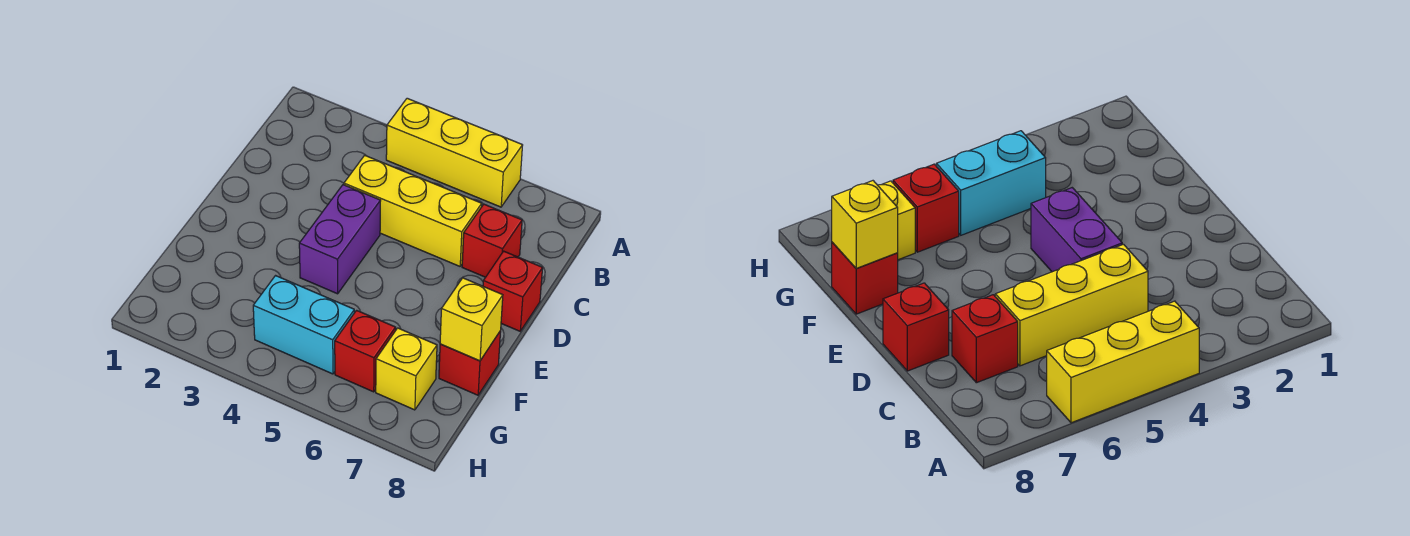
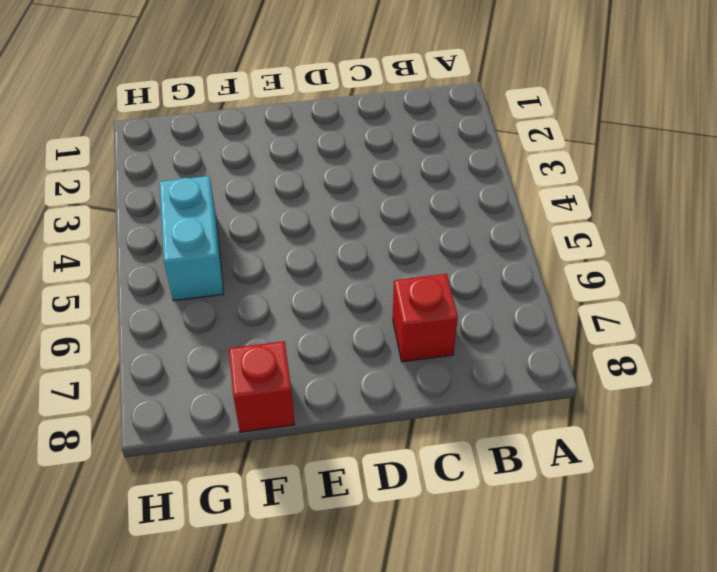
none -> yellow 1x3 brick [386,98,523,207]
none -> yellow 1x3 brick [344,155,482,266]

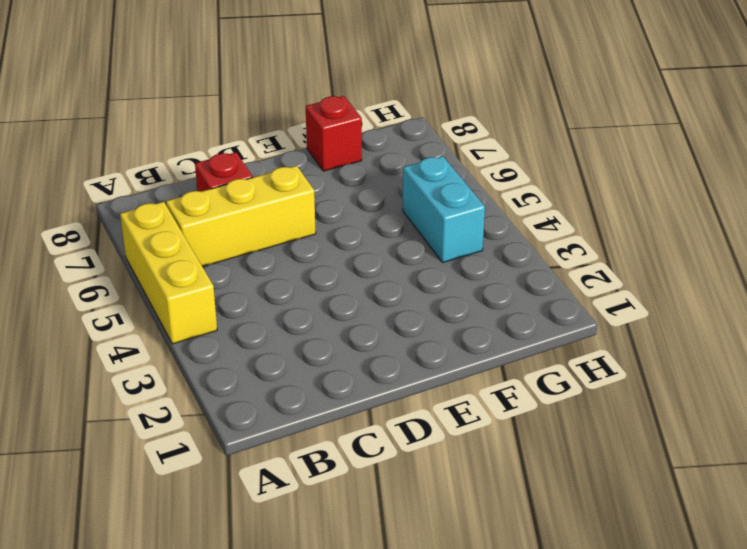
yellow 1x3 brick [166,166,316,267] -> yellow 1x3 brick turned to [344,155,482,266]
none -> purple 1x2 brick [299,185,381,294]
none -> red 1x1 brick [483,251,543,331]

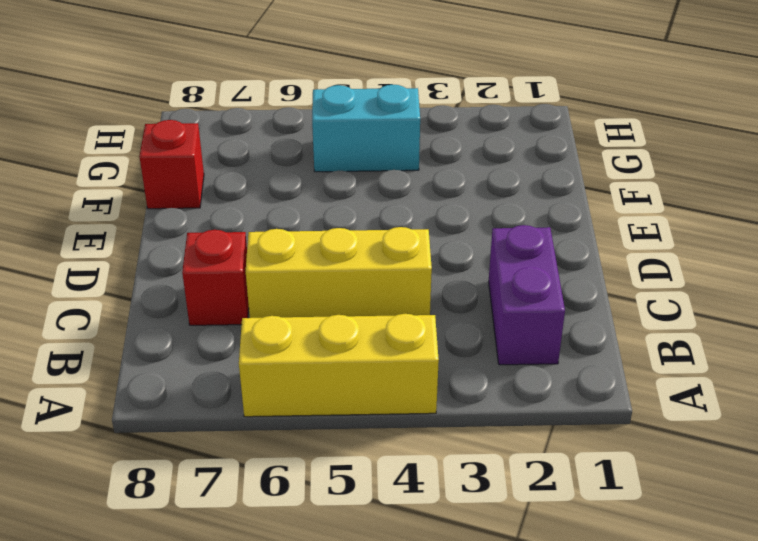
purple 1x2 brick [489,225,565,365] -> purple 1x2 brick moved to [299,185,381,294]
none -> red 1x1 brick [483,251,543,331]
none -> red 1x1 brick [335,310,396,392]

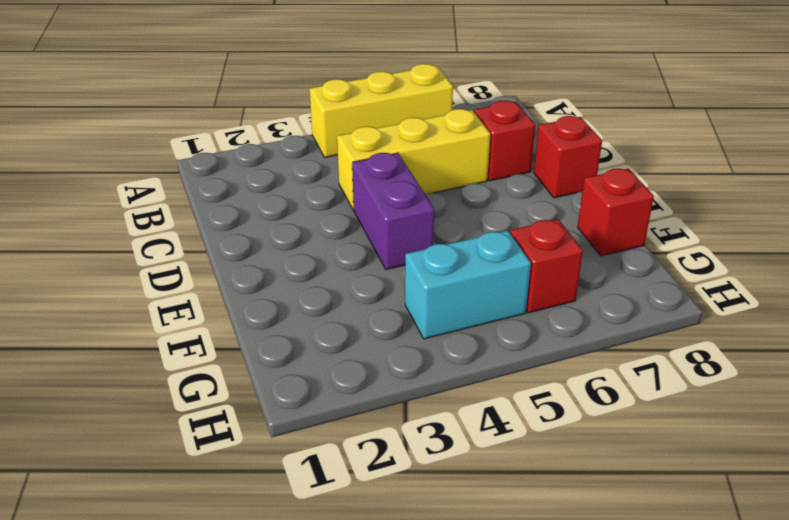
none -> yellow 1x1 brick [376,328,437,410]
none -> yellow 1x1 brick [440,278,503,361]

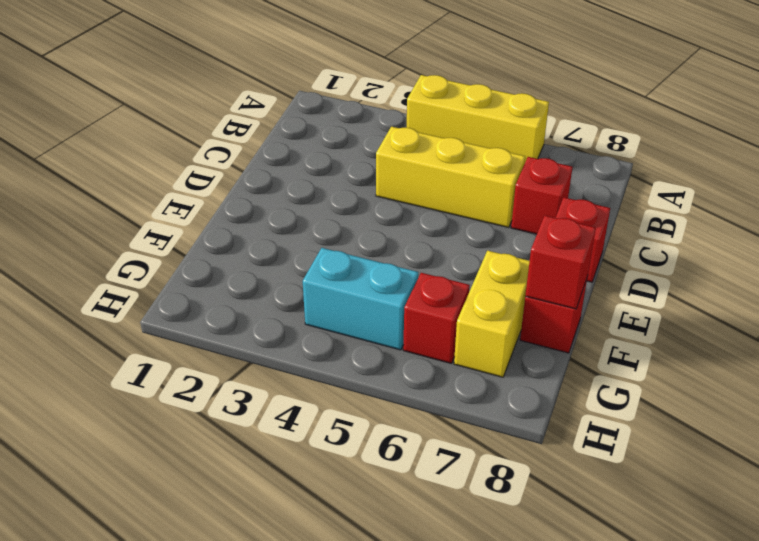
yellow 1x2 brick [454,251,530,377] -> yellow 1x1 brick [376,328,437,410]
red 1x1 brick [525,215,596,309] -> yellow 1x1 brick [440,278,503,361]
none -> purple 1x2 brick [299,185,381,294]

